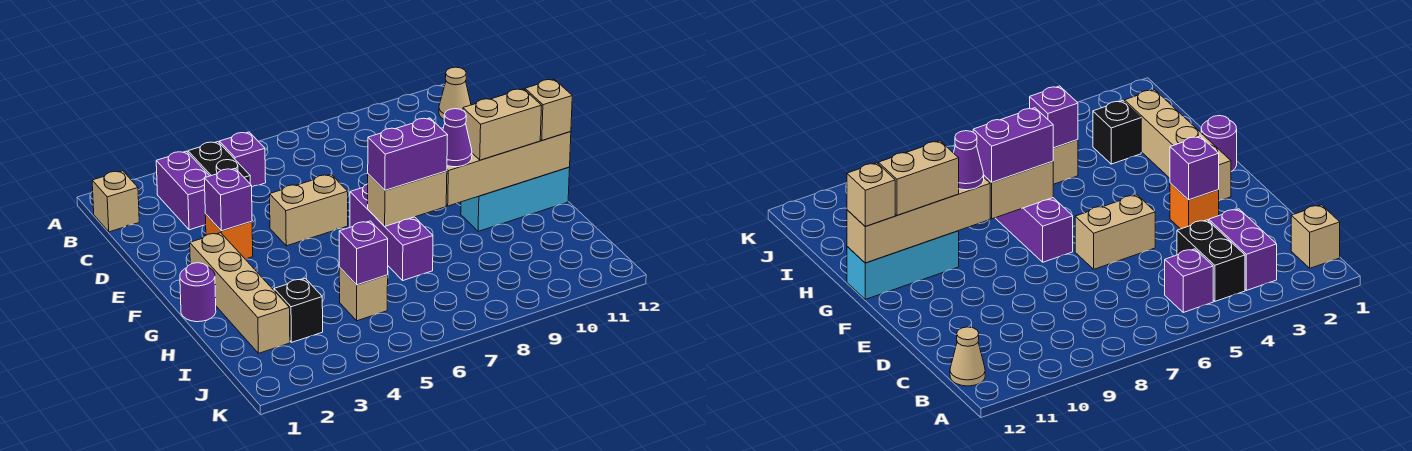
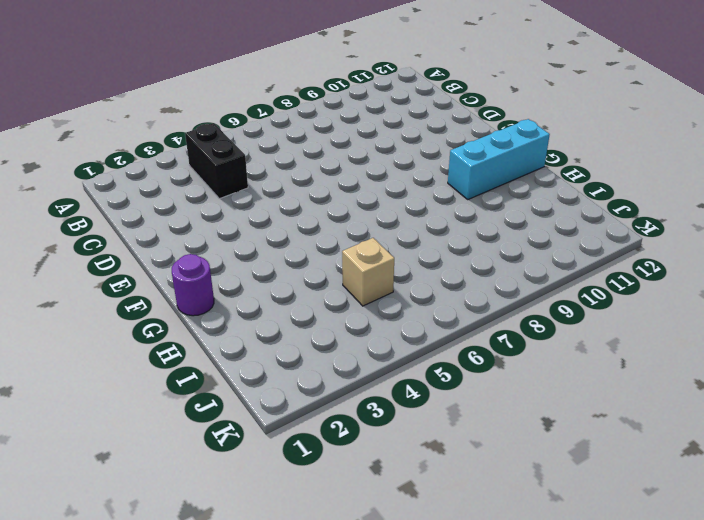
none -> tan 1x1 brick [92,171,139,232]
none -> purple 1x2 brick [156,151,209,230]
none -> purple 1x1 brick [219,132,266,187]

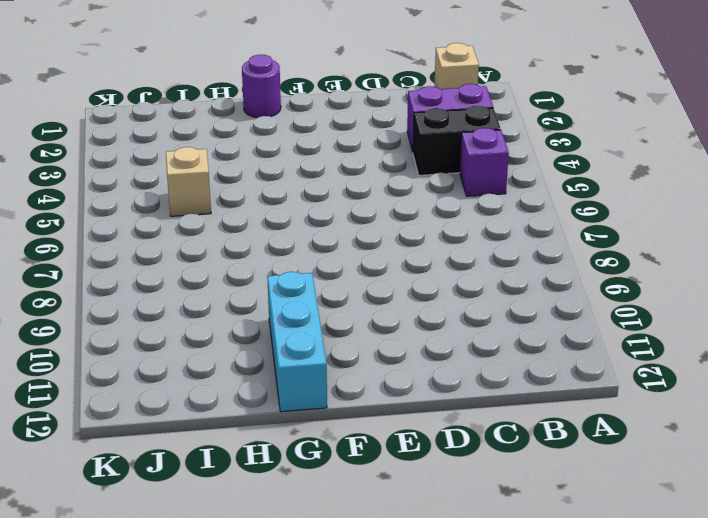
none -> tan 1x1 cone [439,67,471,119]
none -> orange 1x1 brick [205,214,253,259]
none -> tan 1x2 brick [270,175,348,246]

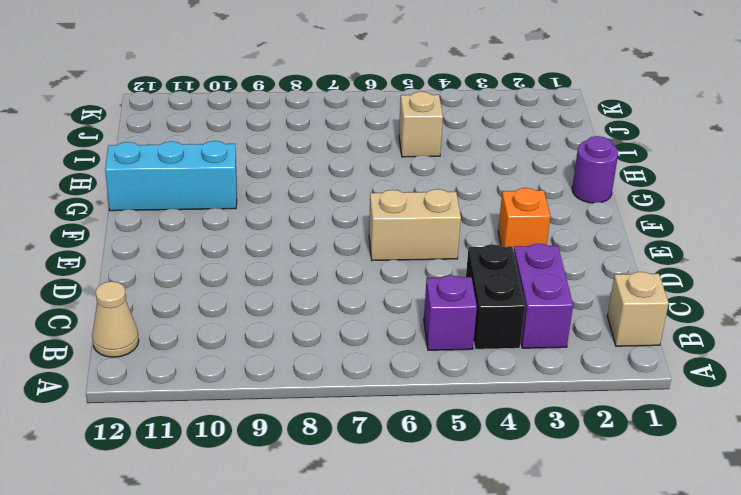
none -> tan 1x4 brick [190,233,290,353]
none -> purple 1x3 brick [350,184,433,280]
none -> black 1x1 brick [274,278,323,342]

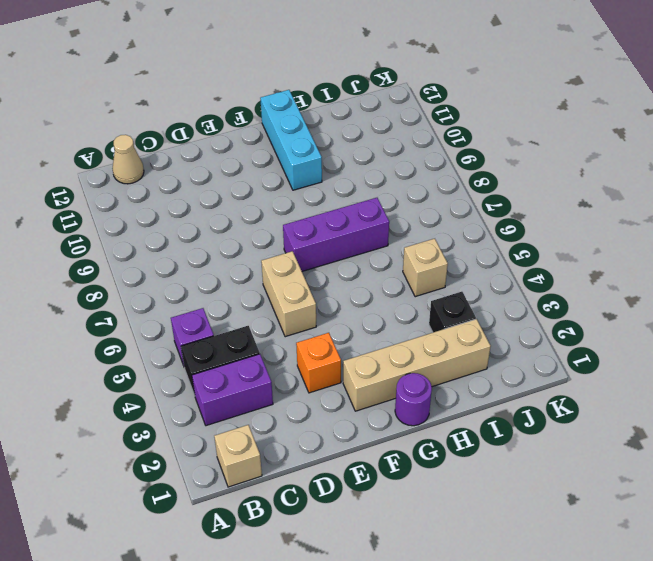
none -> purple 1x1 brick [204,169,252,231]
none -> tan 1x2 brick [368,171,447,226]
none -> tan 1x4 brick [446,132,571,206]

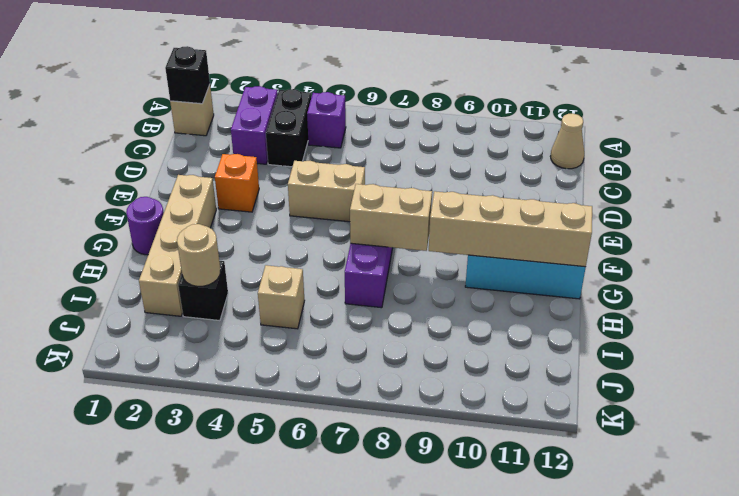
black 1x1 brick [165,46,210,104] -> none
tan 1x1 round brick [177,224,220,286] -> none
none -> purple 1x1 brick [204,169,252,231]
none -> purple 1x1 brick [339,221,388,285]
none -> purple 1x2 brick [368,118,448,190]

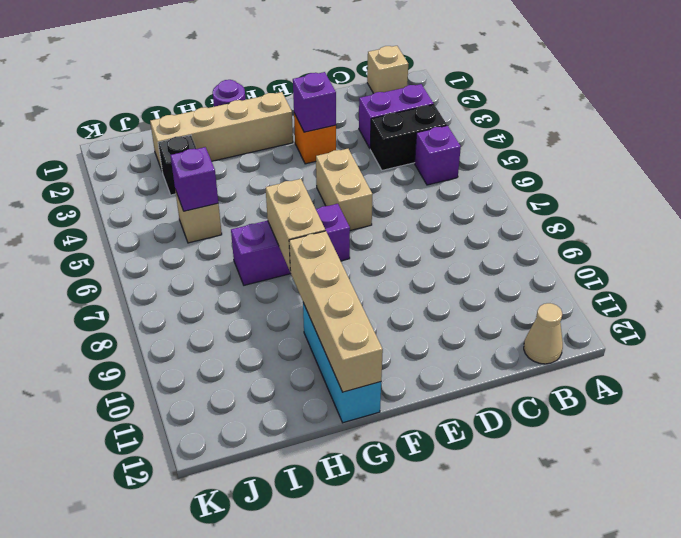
none -> purple 1x2 brick [368,118,448,190]
none -> purple 1x1 cone [443,109,472,167]
none -> tan 1x2 brick [463,89,542,160]

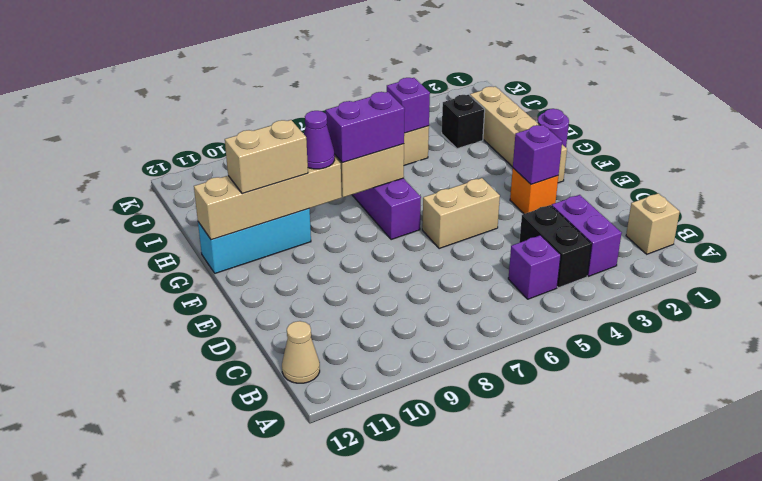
none -> tan 1x1 brick [525,79,572,140]

